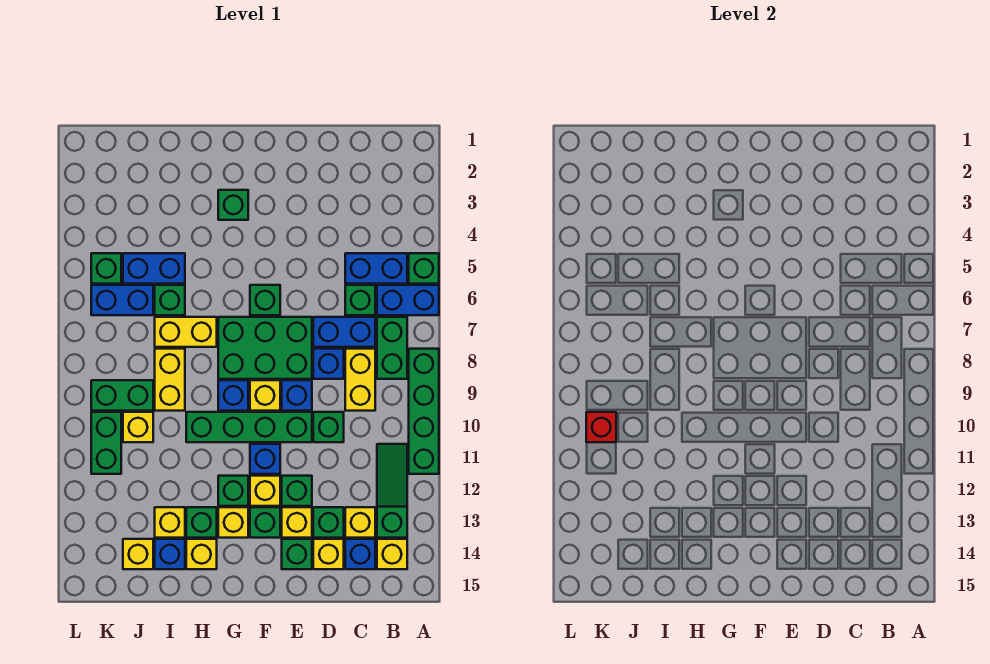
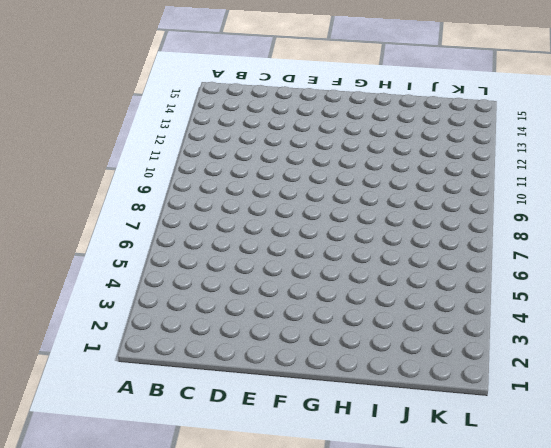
none -> green 1x1 brick [409,253,439,284]
none -> blue 1x2 brick [377,285,439,315]
none -> green 1x4 brick [409,349,439,474]
none -> blue 1x2 brick [345,253,407,284]

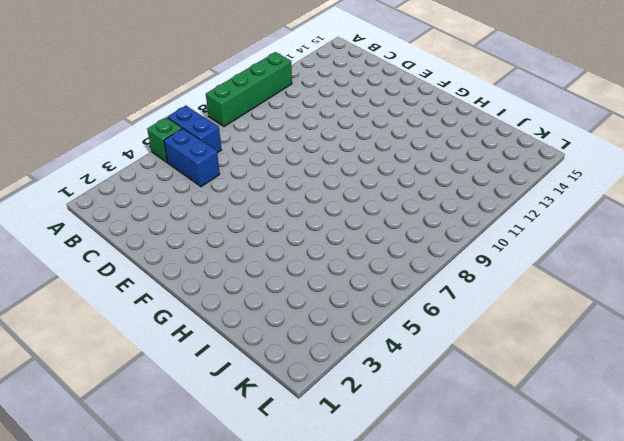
none -> green 1x2 brick [377,317,407,379]
none -> green 1x3 slope [377,444,407,538]
none -> yellow 1x1 brick [377,539,407,569]
none -> green 1x1 brick [345,285,375,315]

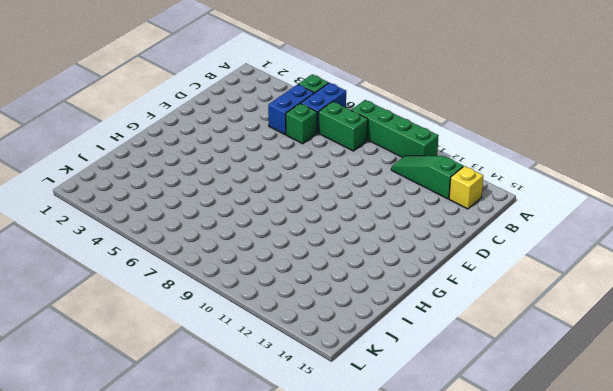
none -> blue 1x2 brick [313,317,375,347]
none -> yellow 1x2 brick [345,349,375,411]
none -> yellow 1x1 brick [345,507,375,538]
none -> blue 1x1 brick [345,539,375,569]

